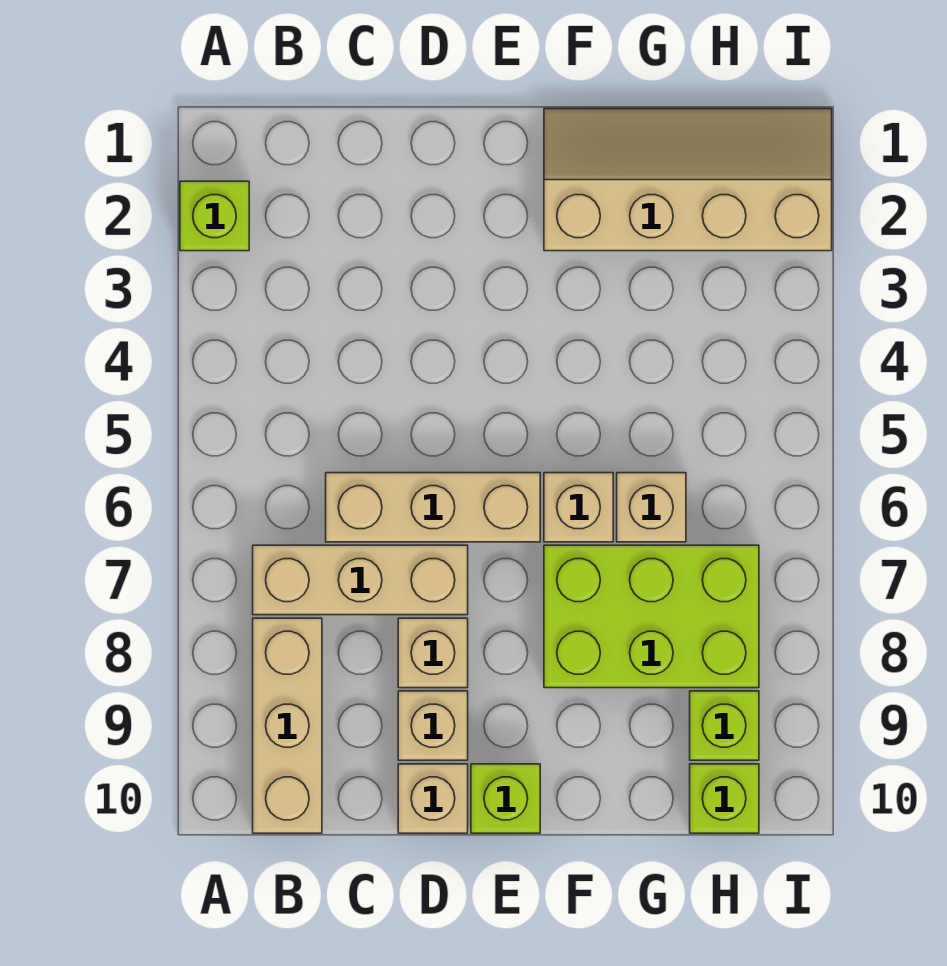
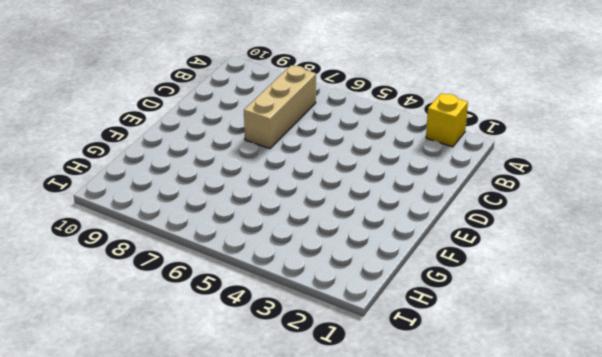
yellow 1x1 brick [426,93,468,147] -> lime 1x1 brick [180,181,249,251]
none -> tan 1x3 brick [253,618,322,833]
none -> tan 1x3 brick [326,473,540,542]
none -> tan 1x1 brick [398,618,468,688]

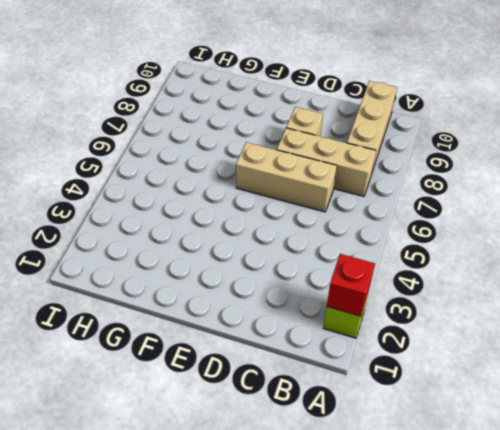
red 1x1 brick [327,254,375,316] -> none
none -> tan 1x1 brick [398,691,468,760]
none -> tan 1x1 brick [398,764,468,833]
none -> lime 1x1 brick [471,764,540,833]

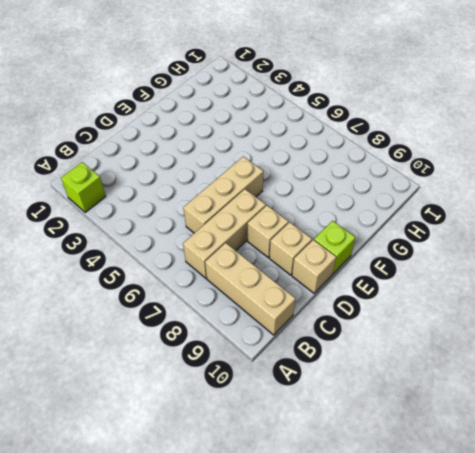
none -> tan 2x4 slope [544,109,832,251]
none -> tan 1x1 brick [544,473,613,542]
none -> lime 2x3 brick [544,545,759,688]

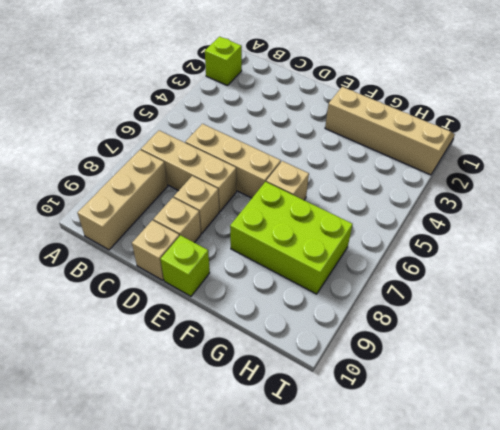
none -> tan 1x1 brick [617,473,686,542]
none -> lime 1x1 brick [690,691,759,760]
none -> lime 1x1 brick [690,764,759,833]

